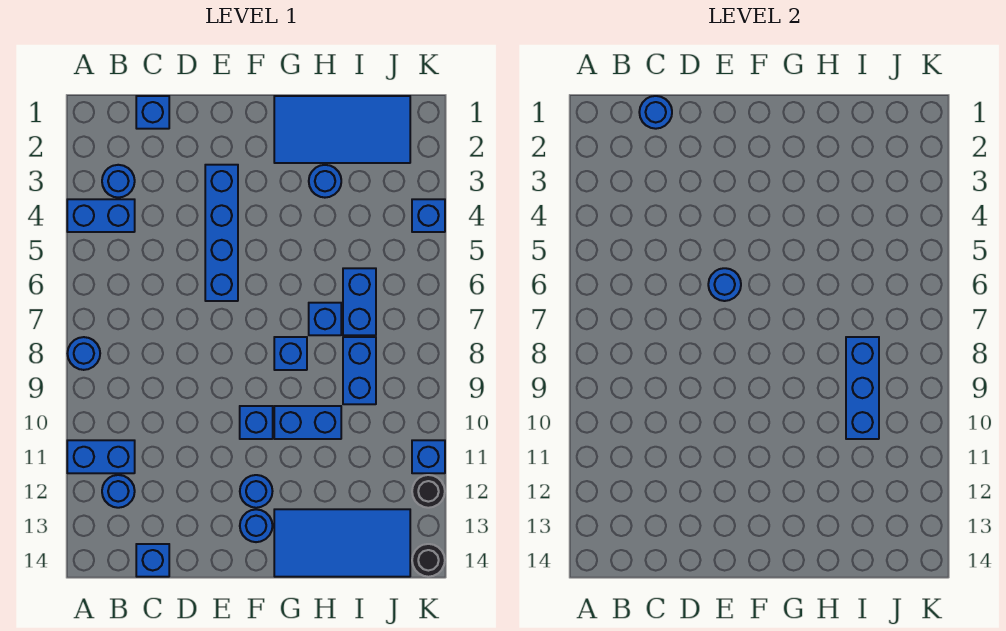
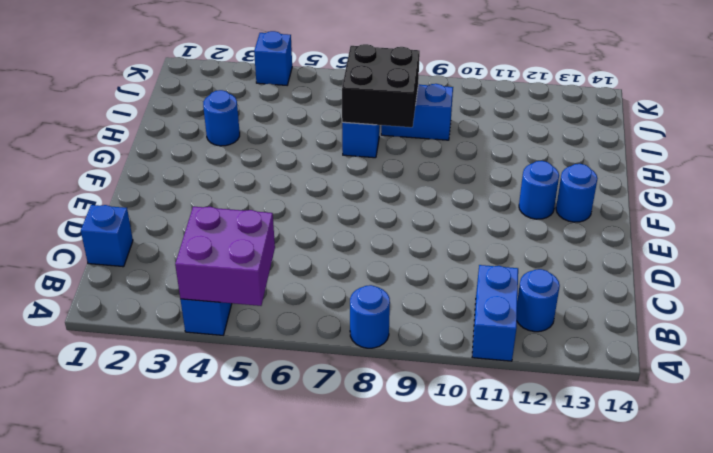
purple 2x2 brick [175,207,275,306] -> none
black 2x2 brick [342,44,420,127] -> blue 1x3 brick [846,337,879,439]
none -> blue 1x1 round brick [102,165,135,198]
none -> blue 1x1 brick [136,544,169,577]
none -> blue 1x4 brick [205,165,238,301]

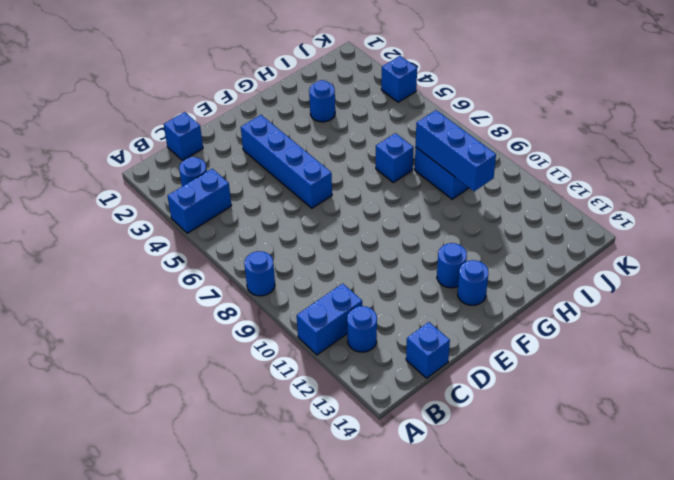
none -> blue 1x1 brick [240,406,273,439]
none -> blue 2x4 tile [274,96,410,163]
none -> blue 1x1 brick [274,337,307,370]

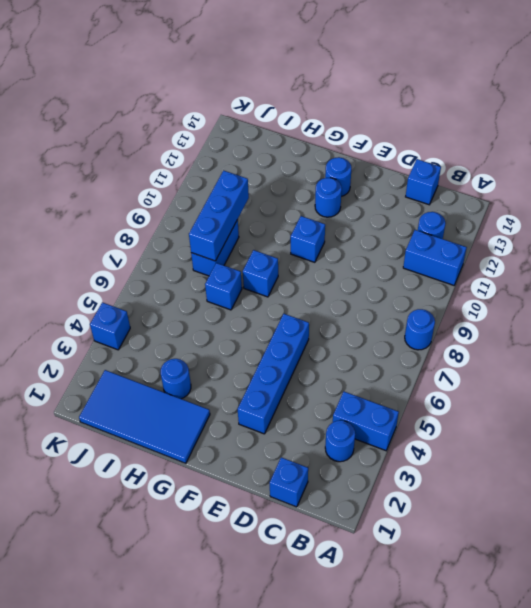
none -> blue 1x2 brick [274,406,341,439]
none -> blue 2x4 tile [274,509,410,577]
none -> blue 1x2 brick [343,268,376,335]

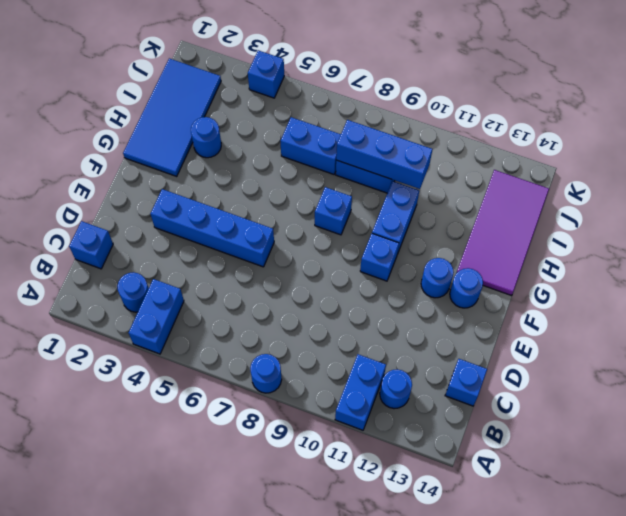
purple 2x4 tile [457,170,549,296] -> blue 2x4 tile [274,509,410,577]
none -> blue 1x1 brick [309,303,341,335]
none -> blue 1x1 brick [412,440,445,473]
none -> black 1x1 round brick [412,475,445,508]

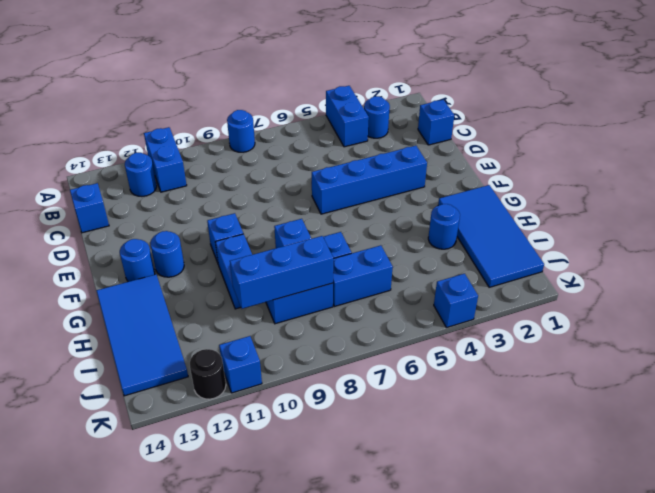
none -> black 1x1 round brick [412,544,445,577]
none -> blue 1x1 round brick [639,96,672,129]
none -> blue 1x1 round brick [708,268,741,301]

